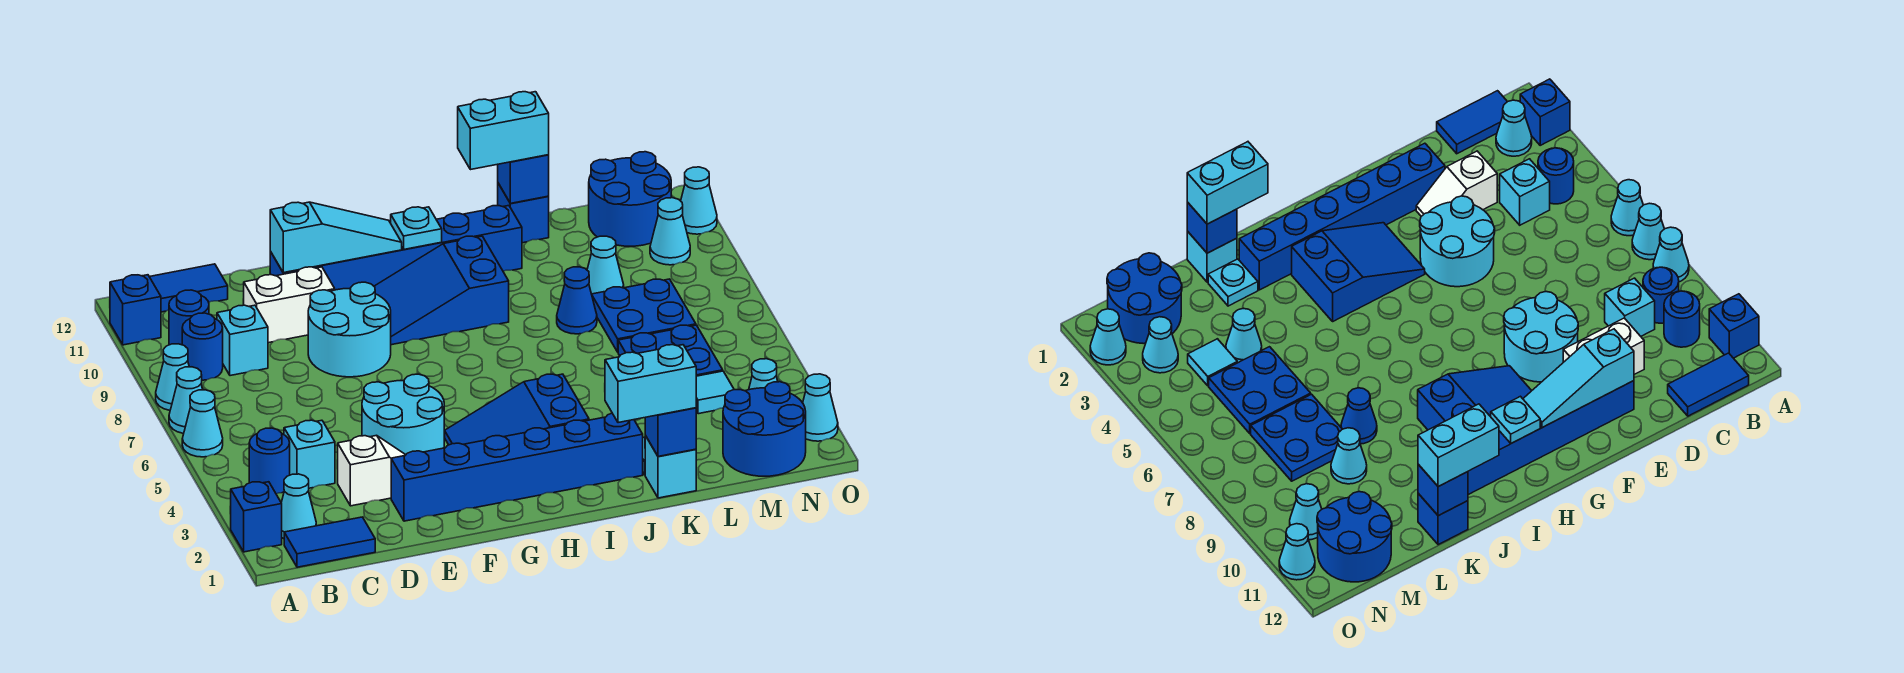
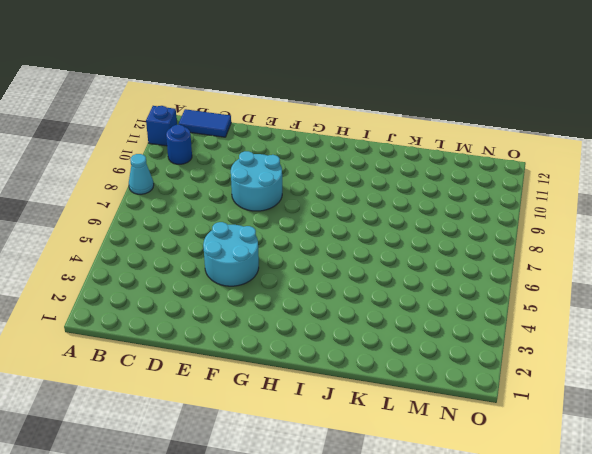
none -> blue 1x1 brick [231,482,282,552]
none -> cyan 1x1 cone [182,390,223,457]
none -> cyan 1x1 cone [169,367,203,434]
none -> blue 1x2 tile [284,517,375,567]

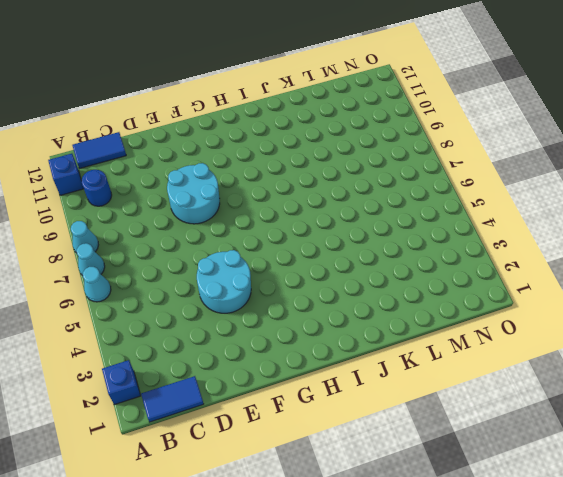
none -> cyan 1x1 cone [281,474,316,539]
none -> blue 1x1 round brick [249,428,290,494]
none -> blue 1x1 round brick [182,313,223,380]
none -> cyan 1x1 brick [284,420,335,488]

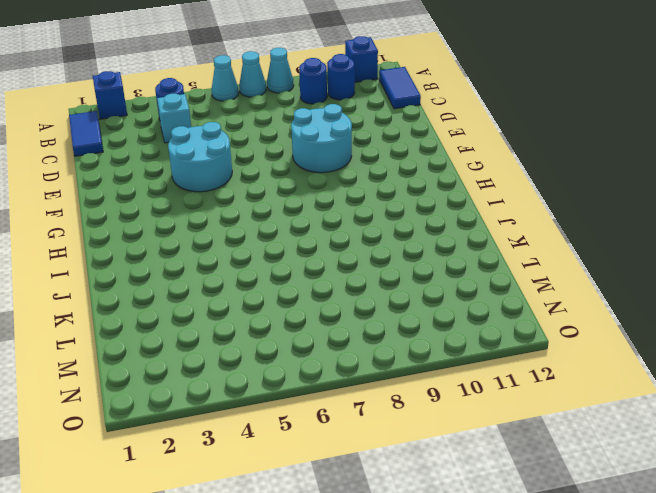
none -> cyan 1x1 cone [281,474,316,539]
none -> cyan 1x1 brick [217,305,268,376]
none -> white 1x2 slope [338,435,405,506]
none -> white 1x2 brick [243,267,335,343]

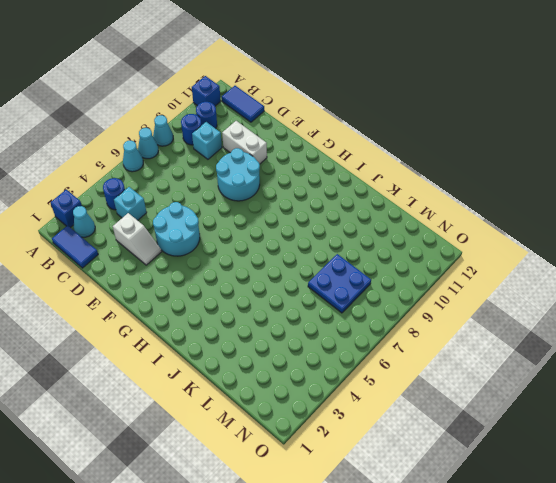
none -> blue 1x6 brick [391,413,643,521]
none -> blue 1x6 brick [270,206,522,290]
none -> blue 2x3 slope [445,374,589,445]
none -> blue 2x3 slope [374,236,509,345]

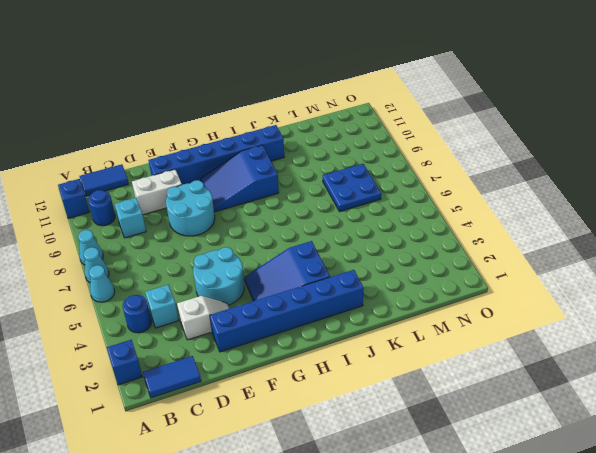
none -> cyan 1x1 cone [281,474,316,539]
none -> blue 1x1 round brick [182,313,223,380]
none -> cyan 1x1 brick [645,435,696,498]
none -> cyan 1x1 plate [1208,259,1258,306]

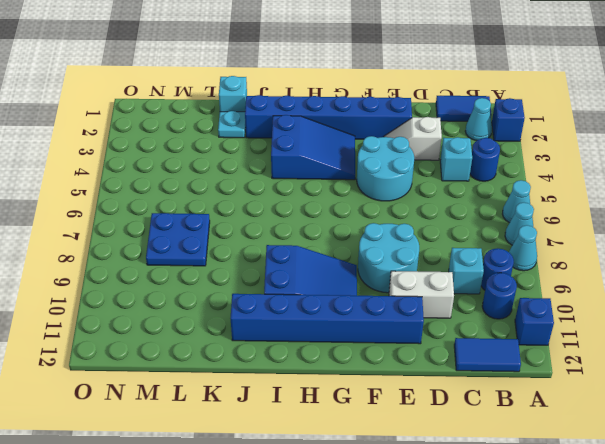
none -> blue 1x1 cone [557,267,597,334]
none -> blue 1x1 brick [498,183,549,243]
none -> cyan 1x1 cone [1226,309,1262,363]
none -> blue 2x2 plate [618,325,723,376]

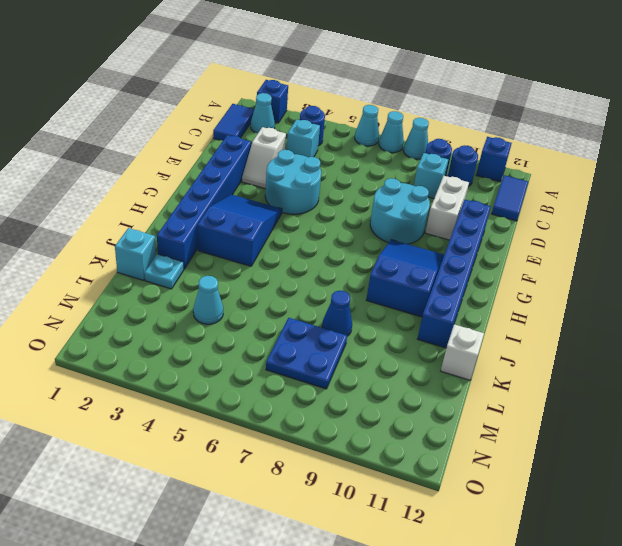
white 1x1 brick [441,324,484,380] -> blue 1x1 brick [498,183,549,243]
none -> blue 2x2 plate [618,325,723,376]
none -> cyan 1x1 cone [587,236,624,294]
none -> blue 2x2 round brick [723,382,806,476]
none -> cyan 1x1 tile [696,371,734,414]

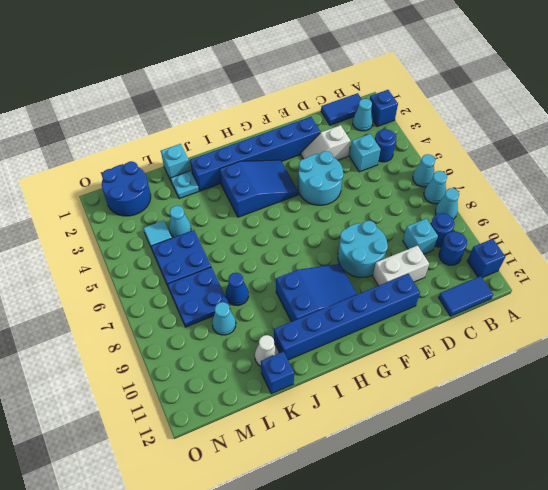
white 1x1 cone [255,335,279,366] -> none
none -> blue 2x2 round brick [589,152,671,246]
none -> cyan 1x1 cone [749,359,778,390]
none -> cyan 1x1 cone [650,198,690,265]
none -> cyan 1x1 cone [803,374,838,441]

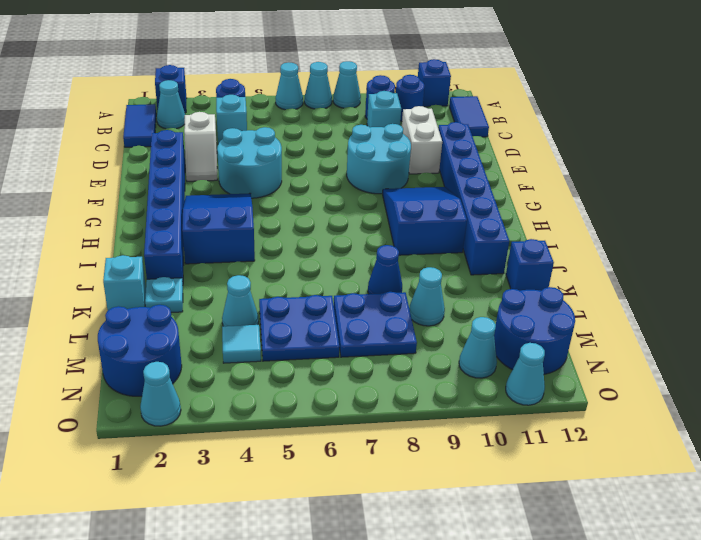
none -> cyan 1x1 cone [749,359,778,390]
none -> cyan 1x3 slope [270,202,402,273]
none -> cyan 1x1 plate [391,207,442,249]
none -> blue 1x1 brick [645,408,696,456]

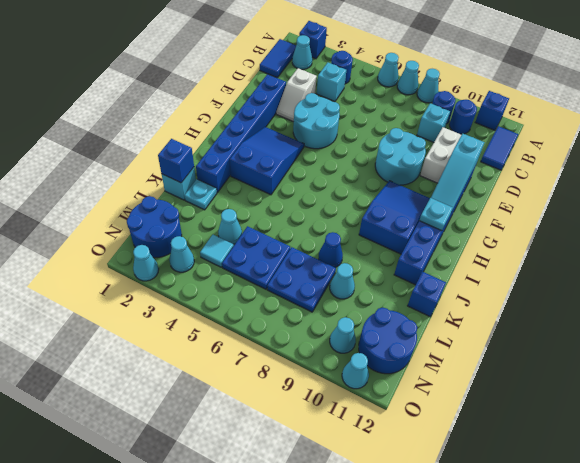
none -> blue 1x1 brick [498,155,549,203]
none -> cyan 1x2 brick [605,345,696,423]
none -> cyan 1x2 brick [458,92,549,170]

